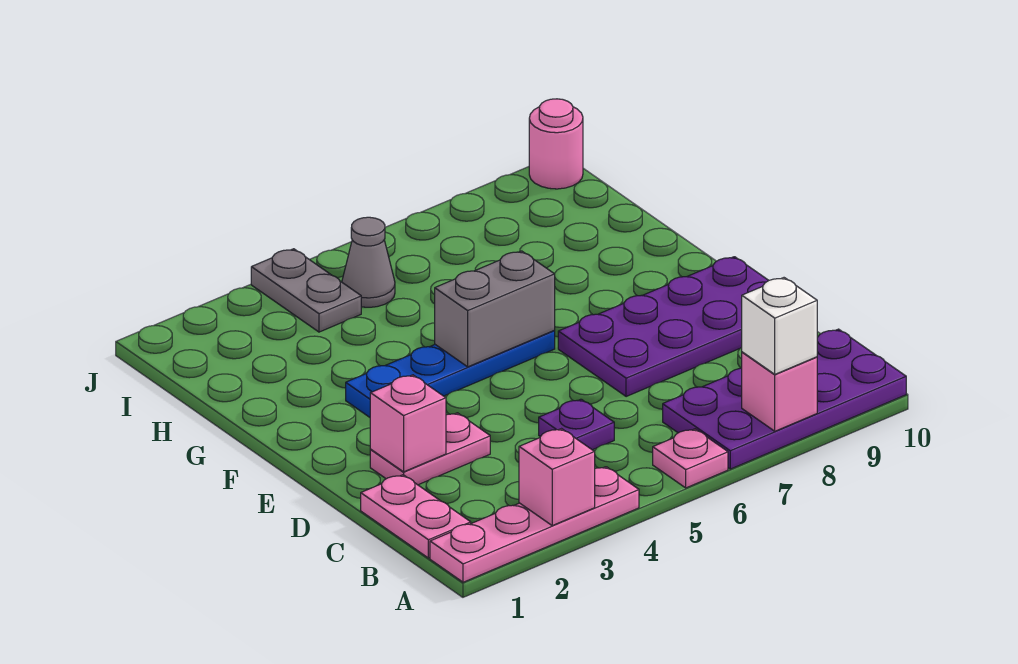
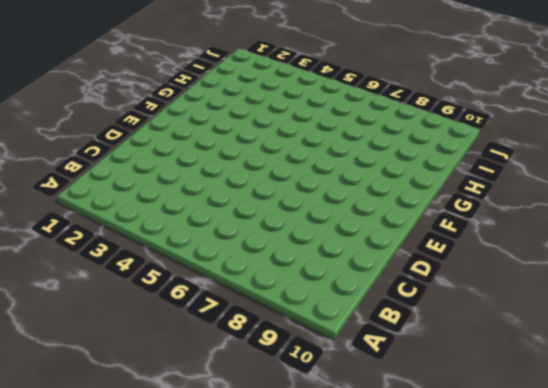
none -> pink 1x4 plate [430,467,639,582]
none -> pink 1x1 plate [653,429,728,488]
none -> purple 2x4 plate [663,329,906,469]

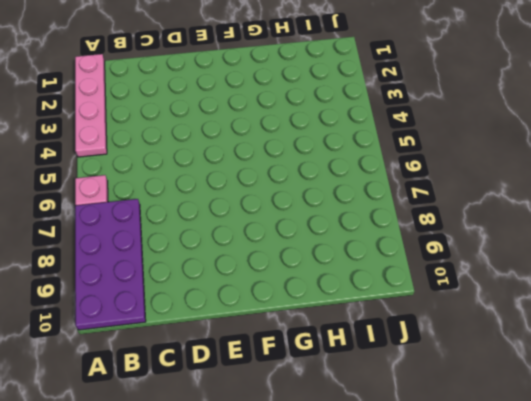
none -> pink 1x2 plate [361,475,471,558]
none -> purple 1x1 plate [539,399,614,450]
none -> pink 1x2 plate [370,413,490,485]

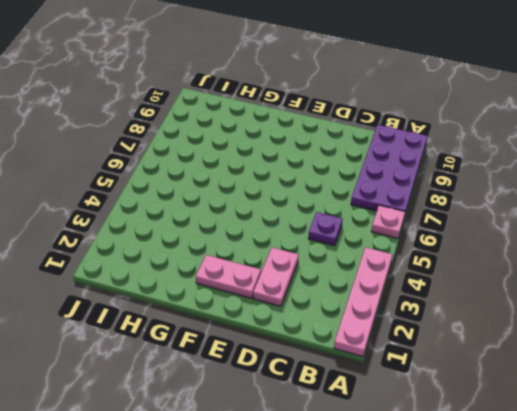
pink 1x2 plate [196,255,261,298] -> pink 1x2 plate moved to [361,475,471,558]
none -> purple 2x4 plate [558,257,769,397]
none -> blue 1x4 plate [346,331,555,417]
none -> grey 1x2 plate [251,249,361,332]

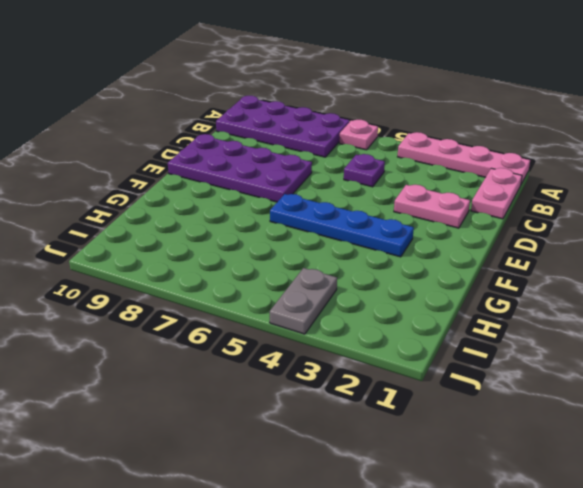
none -> grey 1x1 cone [342,217,395,307]
none -> pink 1x1 round brick [529,99,583,189]
none -> pink 1x1 brick [519,429,595,525]

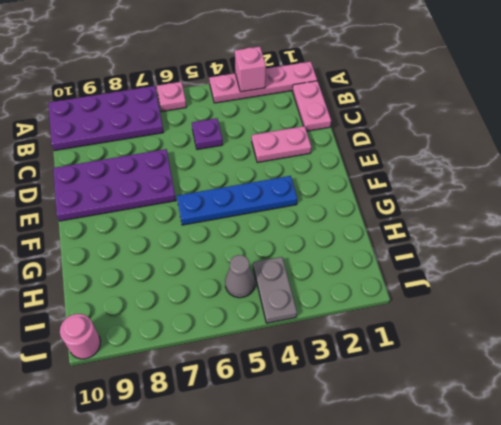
none -> pink 1x1 brick [742,352,817,431]
none -> pink 1x1 brick [370,375,446,472]
none -> grey 1x2 brick [435,251,555,367]

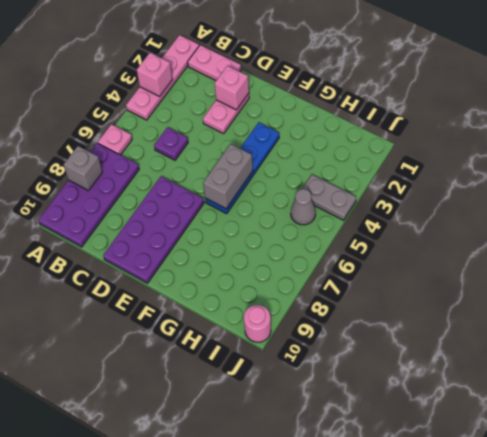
grey 1x1 brick [64,146,102,190] -> pink 1x1 brick [742,352,817,431]
none -> white 1x1 brick [742,278,817,374]

